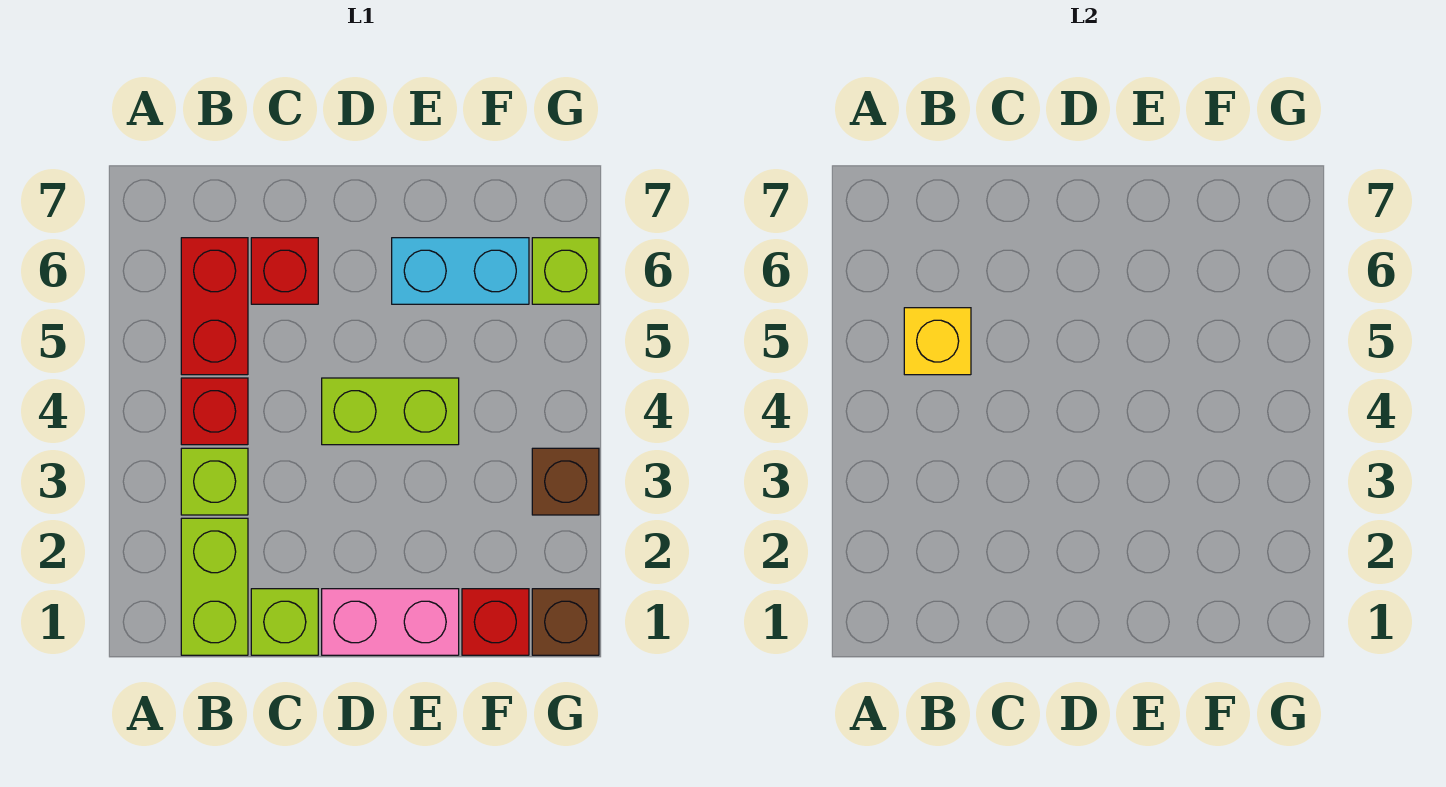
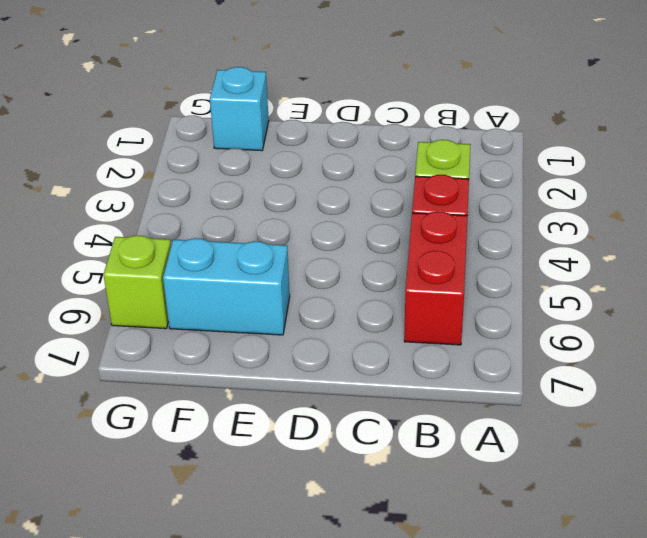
cyan 1x1 brick [210,67,269,151] -> red 1x1 brick [462,589,529,655]
none -> lime 1x2 brick [181,518,248,655]
none -> lime 1x1 brick [251,589,318,655]
none -> red 1x1 brick [251,238,318,304]

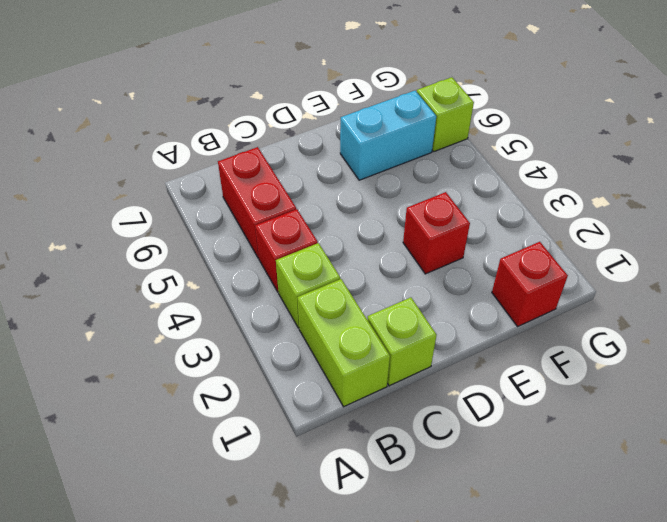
red 1x1 brick [403,192,470,274] -> red 1x1 brick moved to [251,238,318,304]
none -> pink 1x2 brick [322,589,459,655]
none -> lime 1x2 brick [322,378,459,445]
none -> brown 1x1 brick [532,589,599,655]

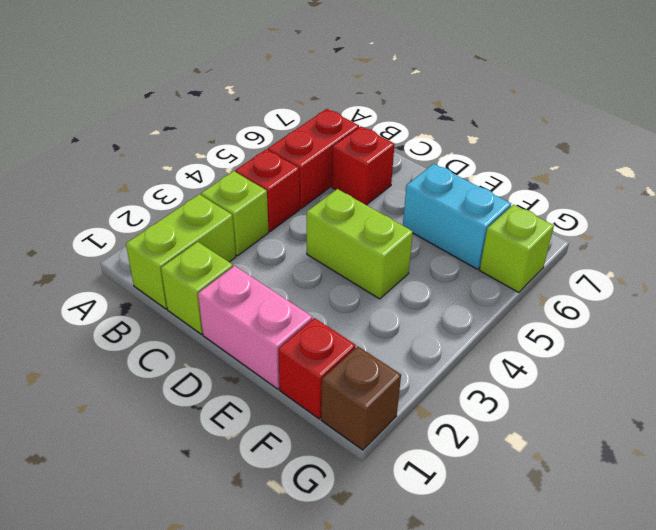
none -> brown 1x1 brick [532,448,599,515]
none -> yellow 1x1 brick [904,308,971,375]

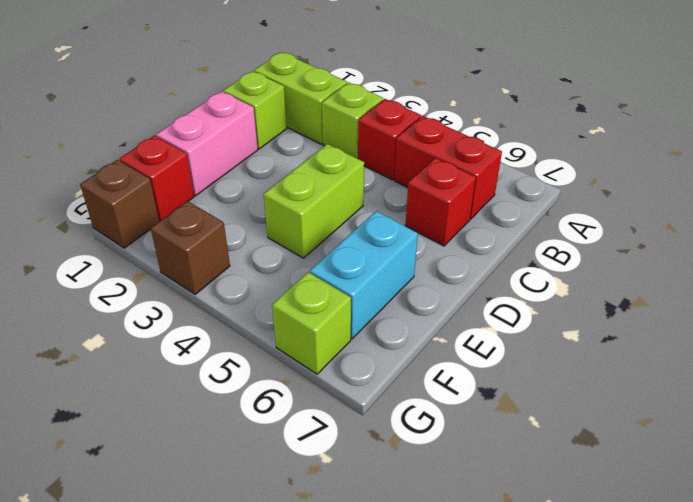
none -> yellow 1x1 brick [904,308,971,375]

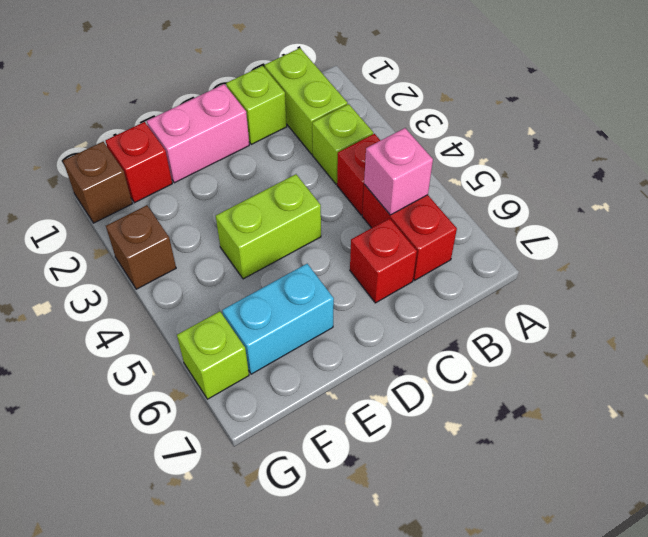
pink 1x1 brick [364,128,433,215] -> yellow 1x1 brick [904,308,971,375]

